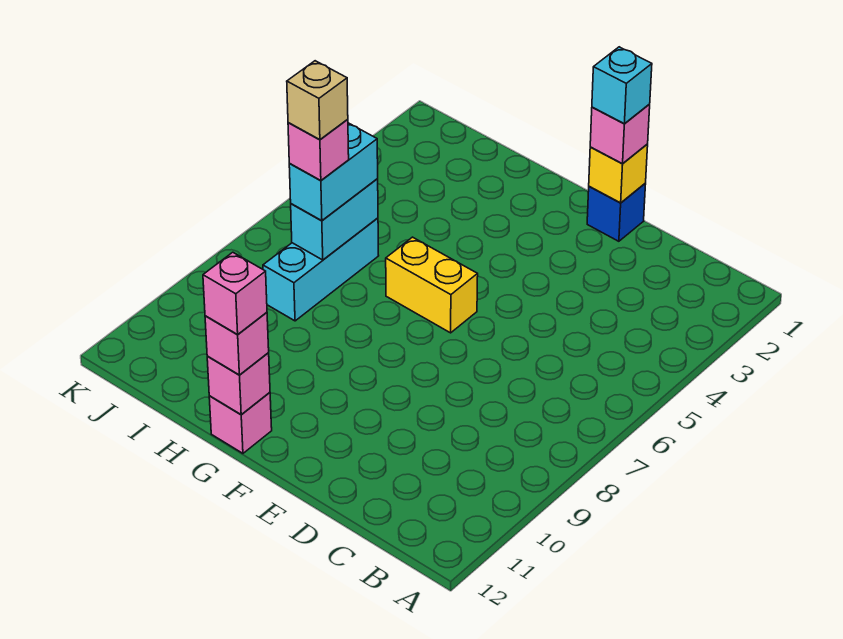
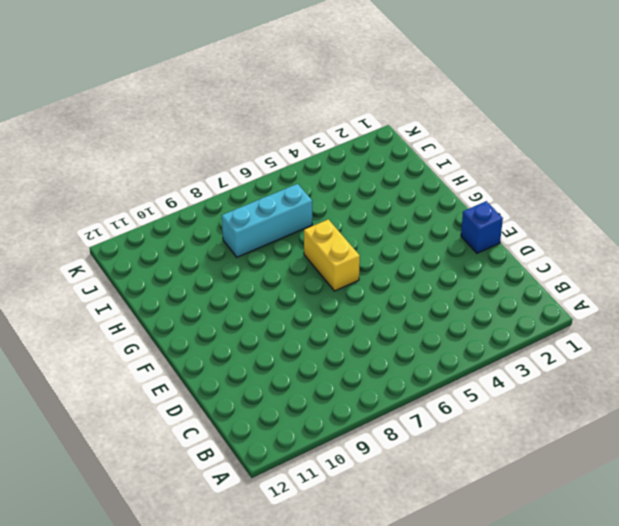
none -> pink 1x1 brick [209,392,272,453]
none -> yellow 1x1 brick [589,144,648,203]
none -> pink 1x1 brick [207,353,270,415]

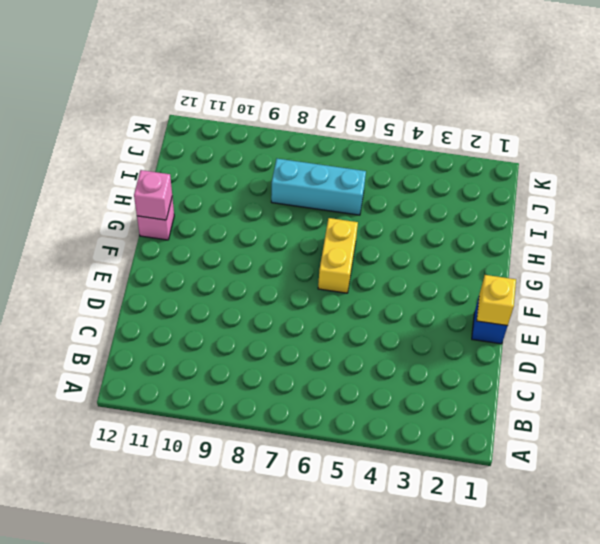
none -> cyan 1x2 brick [291,179,378,260]
none -> pink 1x1 brick [590,104,650,164]
none -> pink 1x1 brick [205,312,269,375]

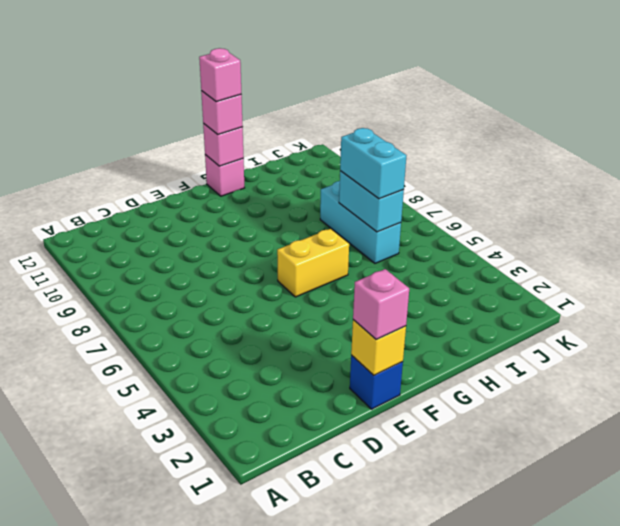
none -> cyan 1x1 brick [592,47,652,124]
none -> pink 1x1 brick [288,119,349,180]
none -> tan 1x1 brick [287,61,348,140]

